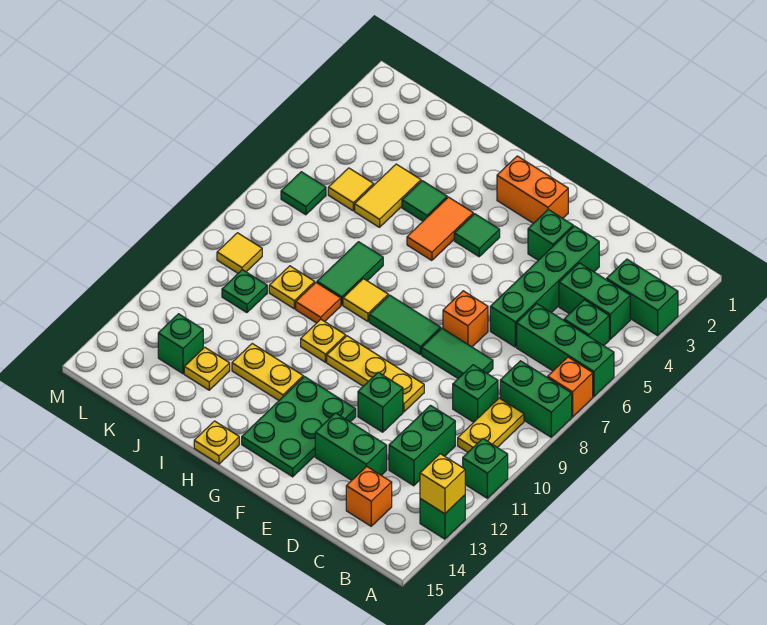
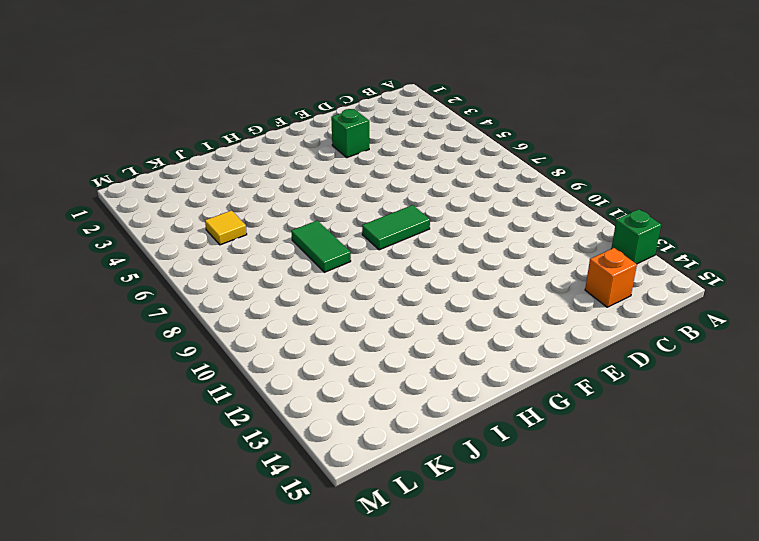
none -> green 1x2 brick [607,259,678,336]
none -> green 1x3 brick [517,304,614,397]
none -> orange 1x1 brick [548,357,593,417]
none -> green 1x2 brick [500,361,572,437]

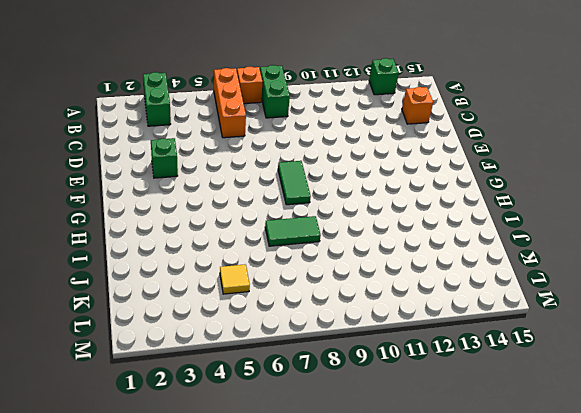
orange 1x3 brick [214,68,246,138] -> green 1x3 brick [517,304,614,397]
none -> green 1x1 brick [463,439,508,498]
none -> green 1x2 brick [559,263,630,339]
none -> green 1x1 brick [564,300,609,346]
none -> yellow 1x2 plate [458,398,524,452]

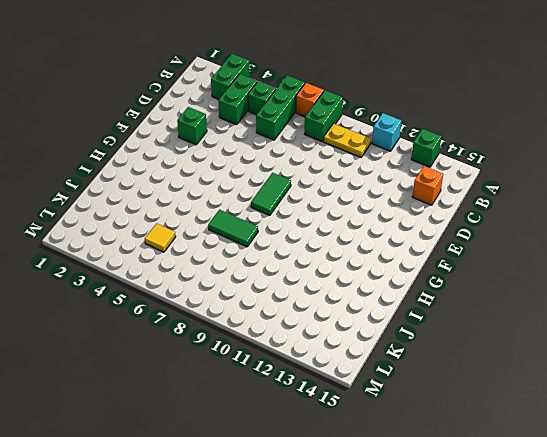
cyan 1x1 brick [372,113,401,151] -> green 1x1 brick [463,439,508,498]
none -> green 1x1 brick [453,365,498,422]
none -> green 1x2 brick [389,405,455,486]
none -> green 1x4 brick [490,226,599,347]
none -> green 1x2 tile [422,328,493,378]

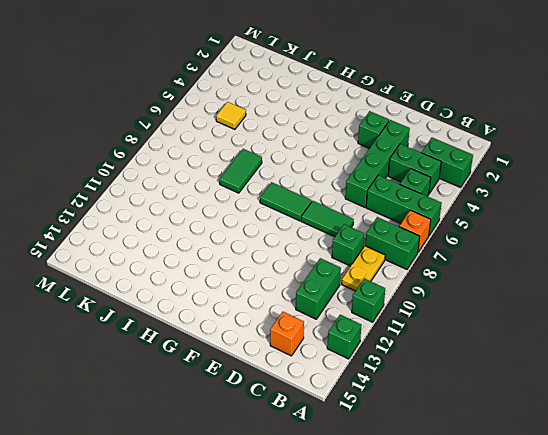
none -> green 1x2 brick [315,413,387,480]
none -> orange 1x1 brick [443,291,488,347]
none -> yellow 1x3 plate [327,336,424,412]
none -> green 1x1 brick [358,372,403,432]

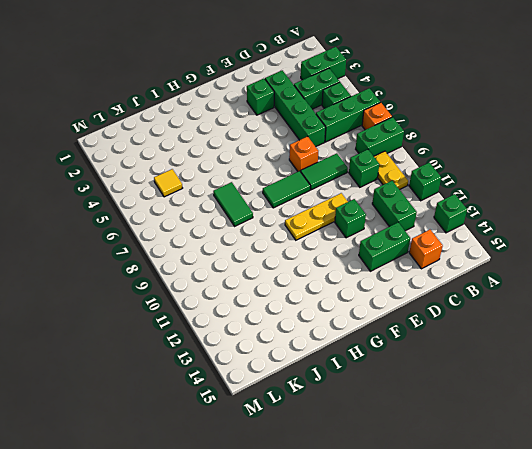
none -> orange 1x2 brick [497,156,568,223]
none -> green 2x3 plate [242,377,356,477]
none -> green 1x1 tile [454,214,500,257]
none -> orange 1x2 tile [407,197,473,261]

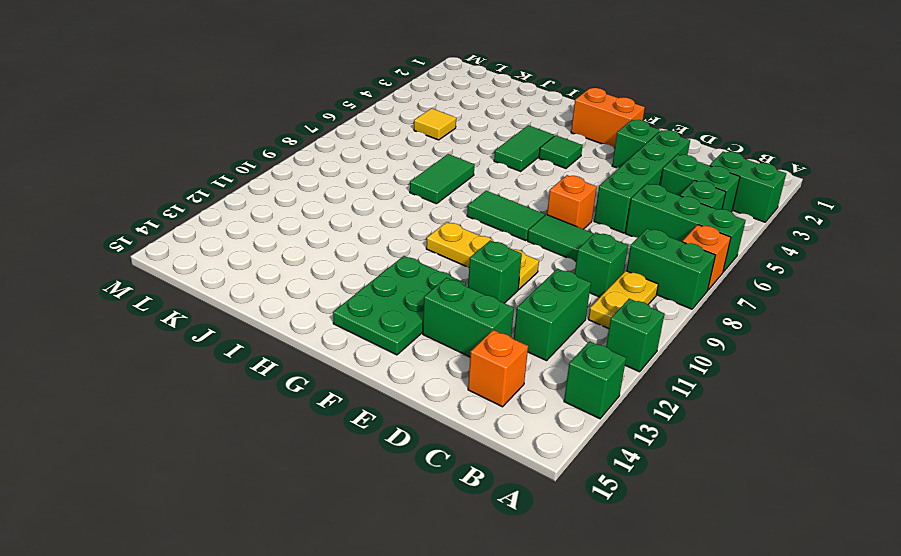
green 1x2 tile [494,125,554,171] -> orange 1x2 tile [407,197,473,261]
none -> yellow 1x1 tile [343,279,388,321]
none -> yellow 1x1 plate [301,319,346,362]
none -> yellow 1x2 plate [232,344,303,400]
none -> yellow 1x1 plate [194,421,239,464]

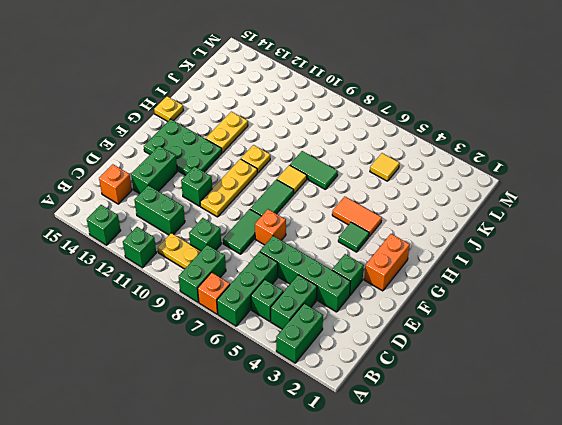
none -> green 1x1 tile [402,181,447,221]
none -> orange 1x1 tile [296,283,341,323]
none -> yellow 1x2 tile [355,164,421,227]
none -> yellow 1x1 plate [269,266,315,309]

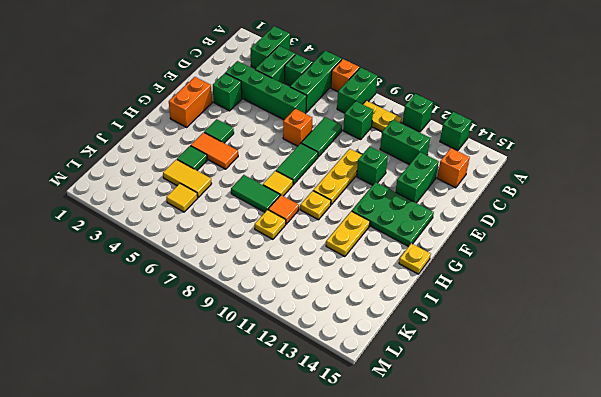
none -> yellow 1x1 plate [184,347,230,390]
none -> green 1x1 plate [222,270,267,313]
none -> green 1x1 brick [158,314,203,374]
none -> green 1x1 tile [281,172,326,215]

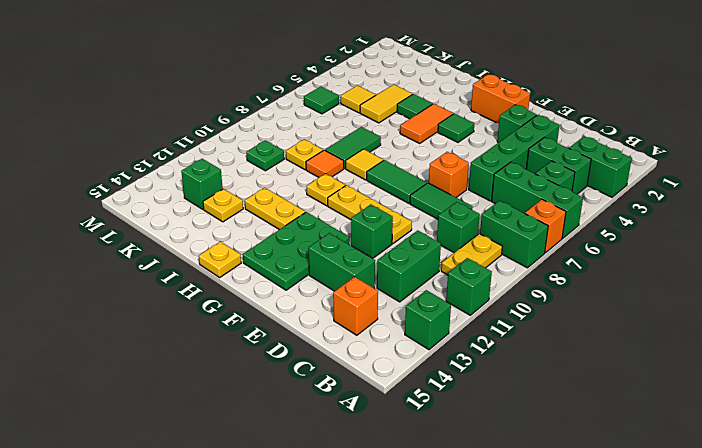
none -> yellow 1x1 tile [217,233,262,273]
none -> yellow 1x1 brick [420,454,465,514]

